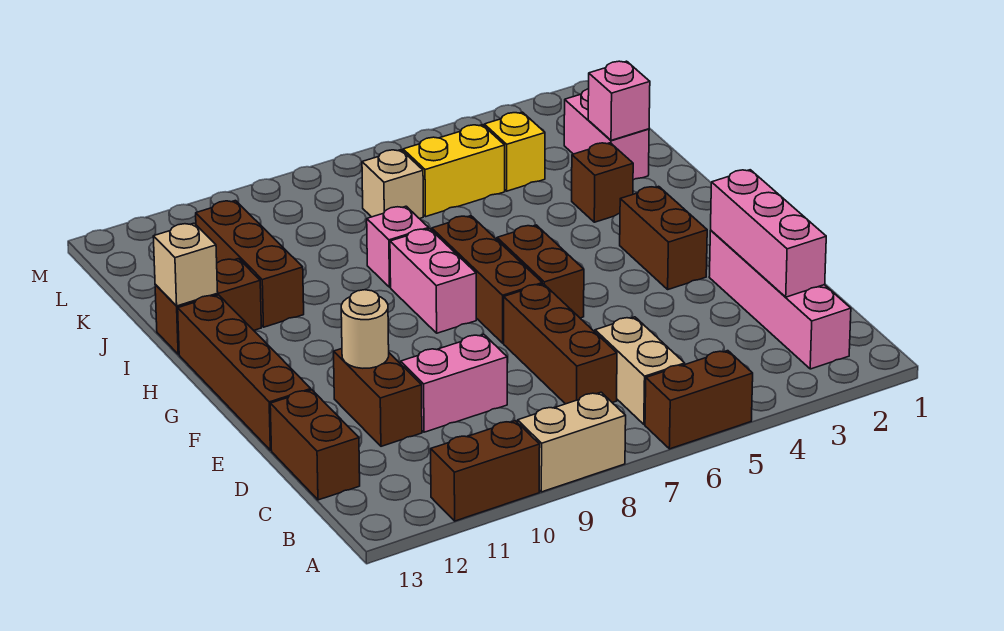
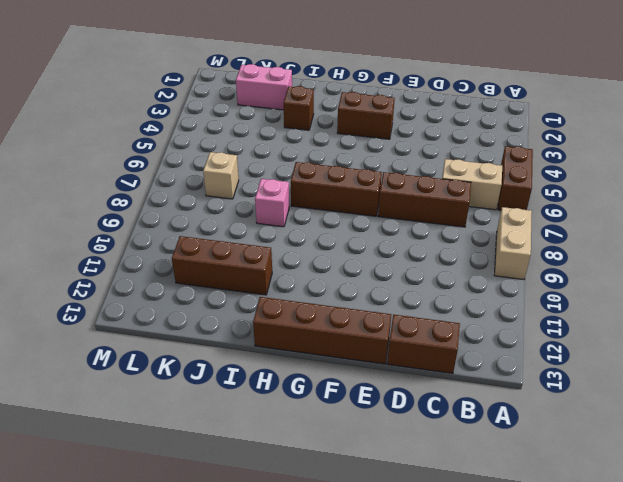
none -> brown 1x2 brick [431,421,540,521]
none -> pink 1x4 brick [709,231,851,369]
none -> pink 1x2 brick [401,334,507,432]

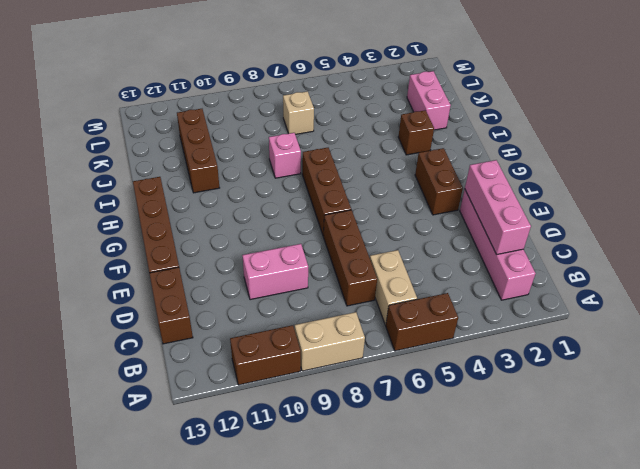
none -> brown 1x2 brick [334,349,422,446]
none -> brown 1x2 brick [497,225,584,318]
none -> pink 1x2 brick [390,229,476,333]

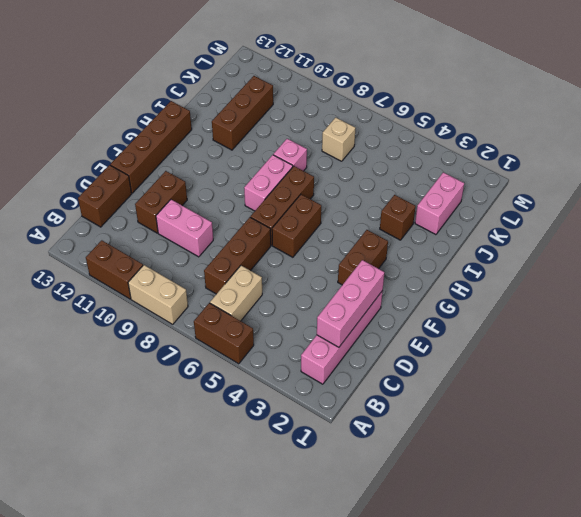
none -> brown 1x2 brick [155,259,261,354]
none -> yellow 1x1 brick [484,112,545,191]
none -> yellow 1x2 brick [403,125,505,217]

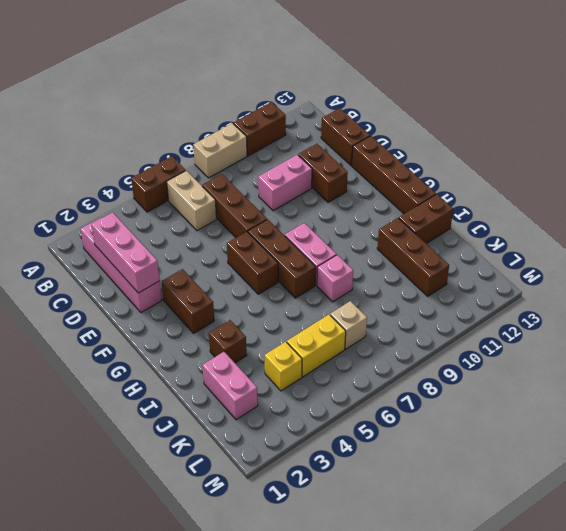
none -> tan 1x1 round brick [341,290,389,368]
none -> tan 1x1 brick [153,223,218,306]
none -> pink 1x1 brick [588,61,650,140]

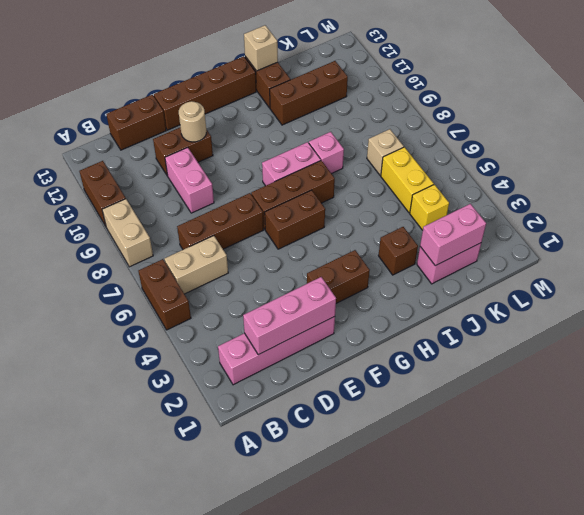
pink 1x2 brick [420,204,486,266] -> pink 1x1 brick [588,61,650,140]

